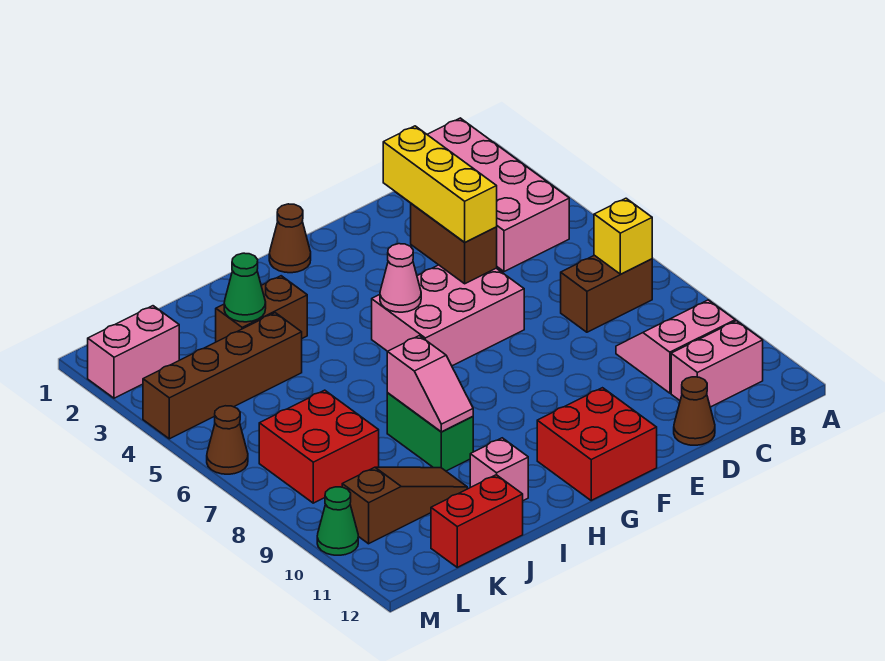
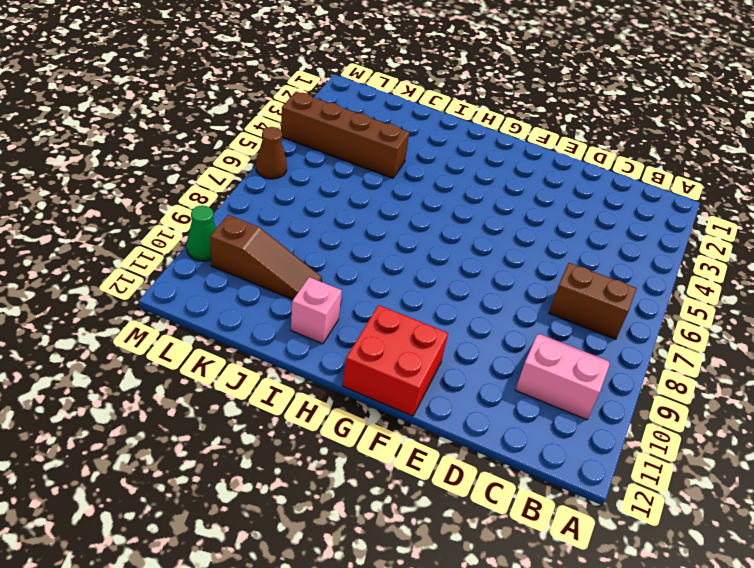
none -> pink 2x4 brick [404,118,569,272]
none -> pink 1x2 brick [671,321,763,407]
none -> brown 1x1 cone [674,377,715,445]

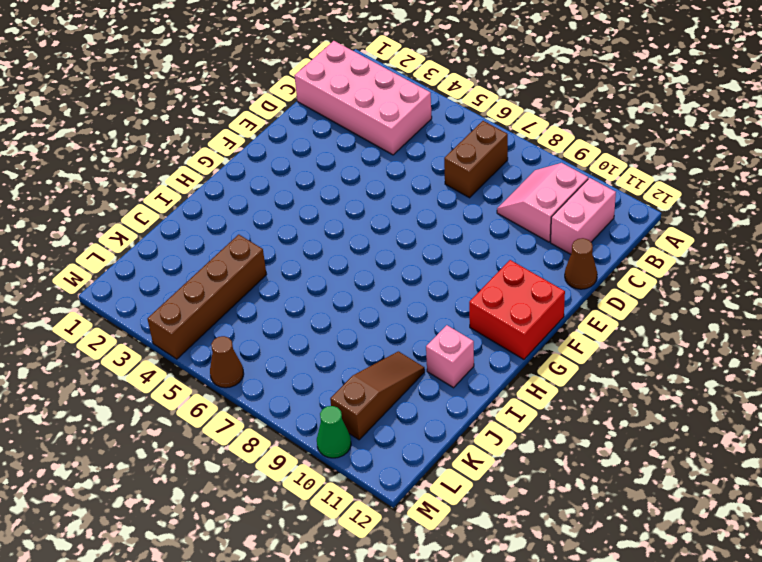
none -> pink 2x3 brick [372,265,524,366]
none -> brown 1x1 cone [269,204,311,273]
none -> brown 1x2 brick [216,276,307,342]

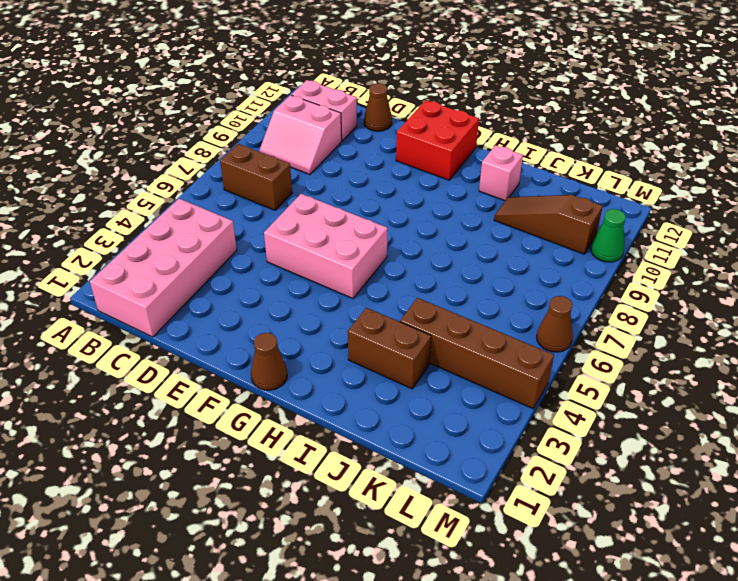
none -> green 1x2 brick [387,393,473,471]
none -> red 1x2 brick [431,475,523,567]
none -> red 2x2 brick [259,390,379,503]

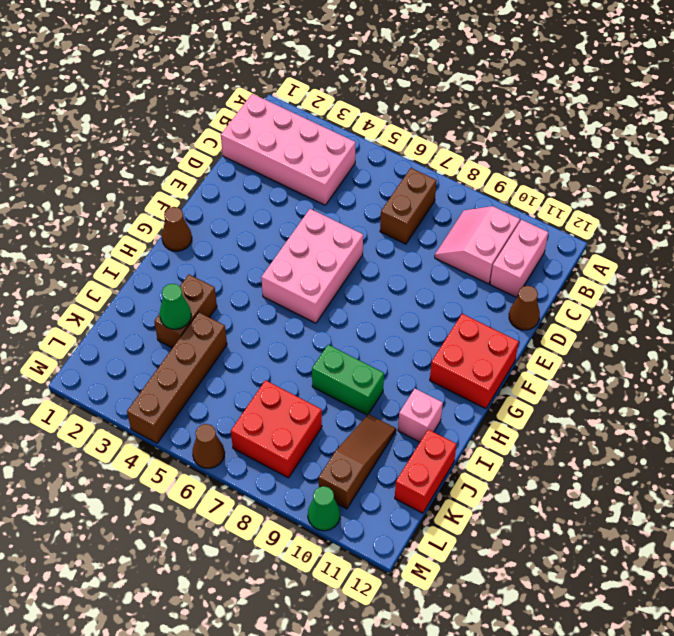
none -> pink 1x2 brick [88,306,179,398]
none -> yellow 1x1 brick [594,198,652,274]
none -> brown 1x2 brick [411,203,497,284]

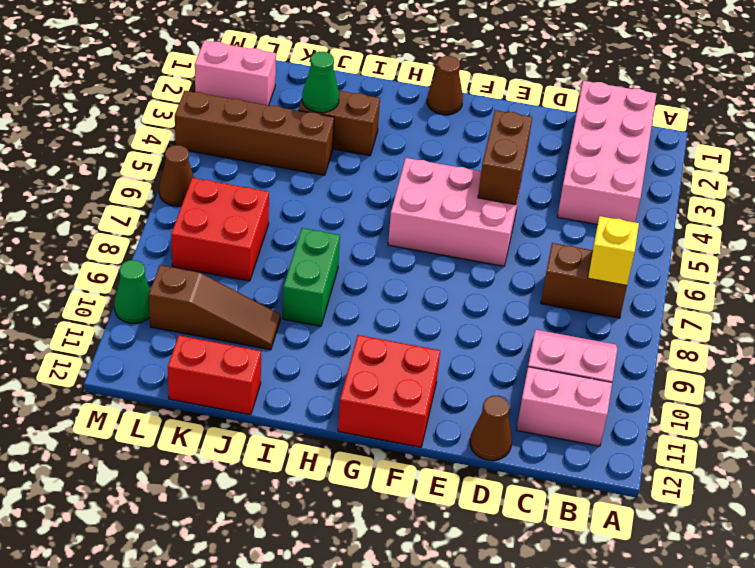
none -> pink 1x1 brick [470,438,528,501]
none -> pink 1x1 cone [380,244,421,312]
none -> pink 1x2 slope [387,336,473,432]

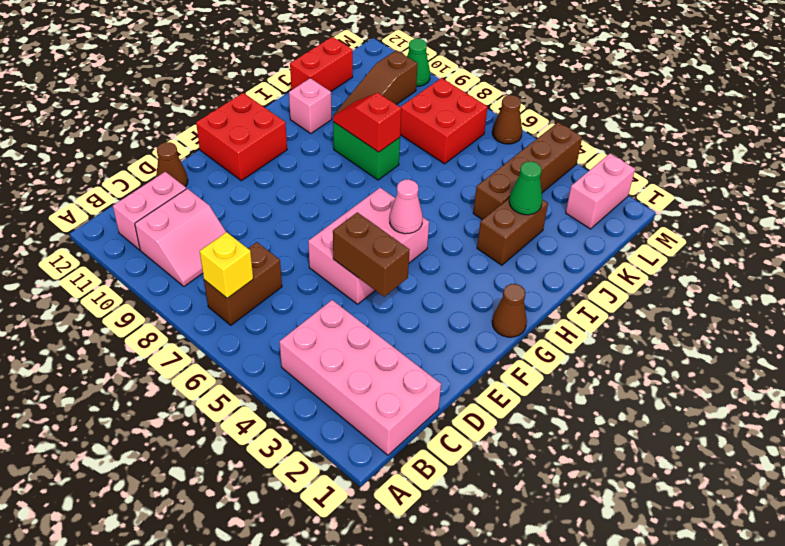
red 1x2 slope [333,93,401,152] -> pink 1x2 slope [387,336,473,432]
none -> yellow 1x3 brick [383,126,497,242]

